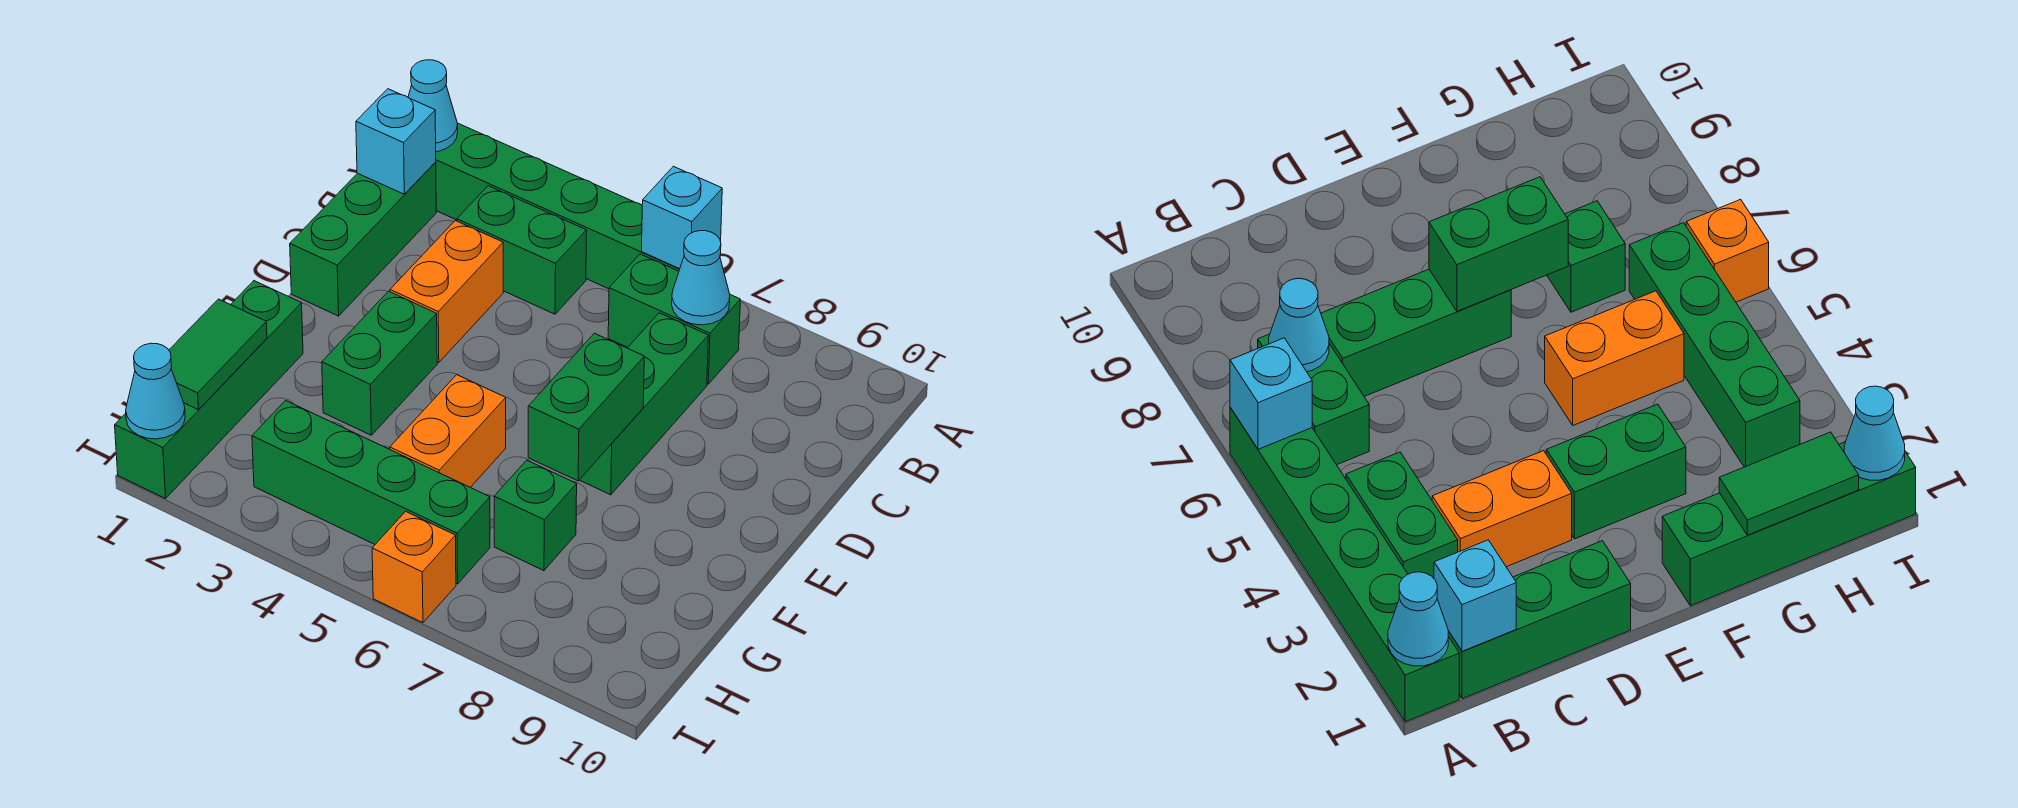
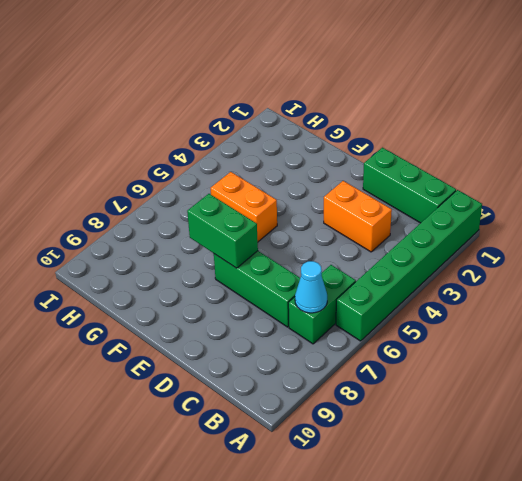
none -> green 1x2 brick [457,186,587,314]
none -> green 1x2 brick [322,291,437,435]
none -> green 1x4 brick [115,281,303,498]

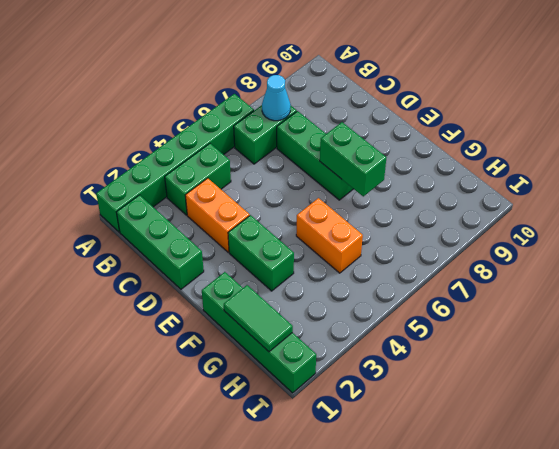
none -> green 1x1 brick [494,460,577,570]
none -> green 1x4 brick [252,401,490,584]
none -> orange 1x1 brick [372,511,456,623]

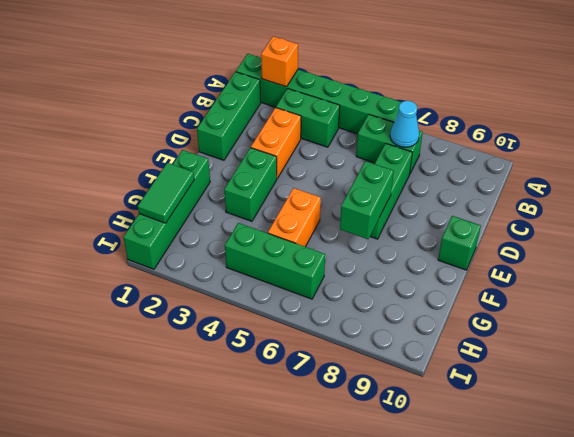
orange 1x1 brick [261,36,298,87] -> orange 1x1 brick moved to [372,511,456,623]
green 1x1 brick [438,216,481,270] -> green 1x1 brick moved to [494,460,577,570]
green 1x3 brick [225,223,325,299] -> green 1x4 brick [252,401,490,584]
none -> cyan 1x1 cone [408,60,458,152]
none -> cyan 1x1 brick [642,166,722,269]
none -> cyan 1x1 brick [356,89,436,194]

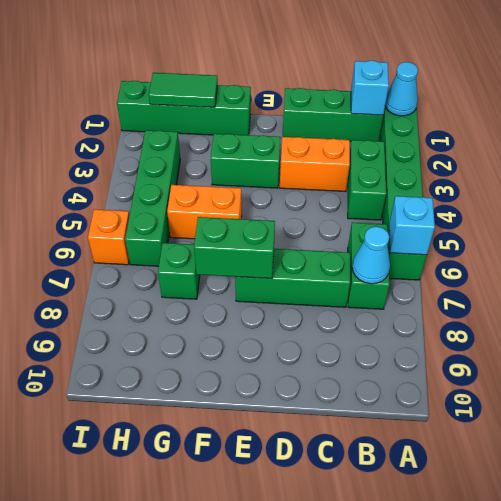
none -> cyan 1x1 cone [126,343,185,439]

